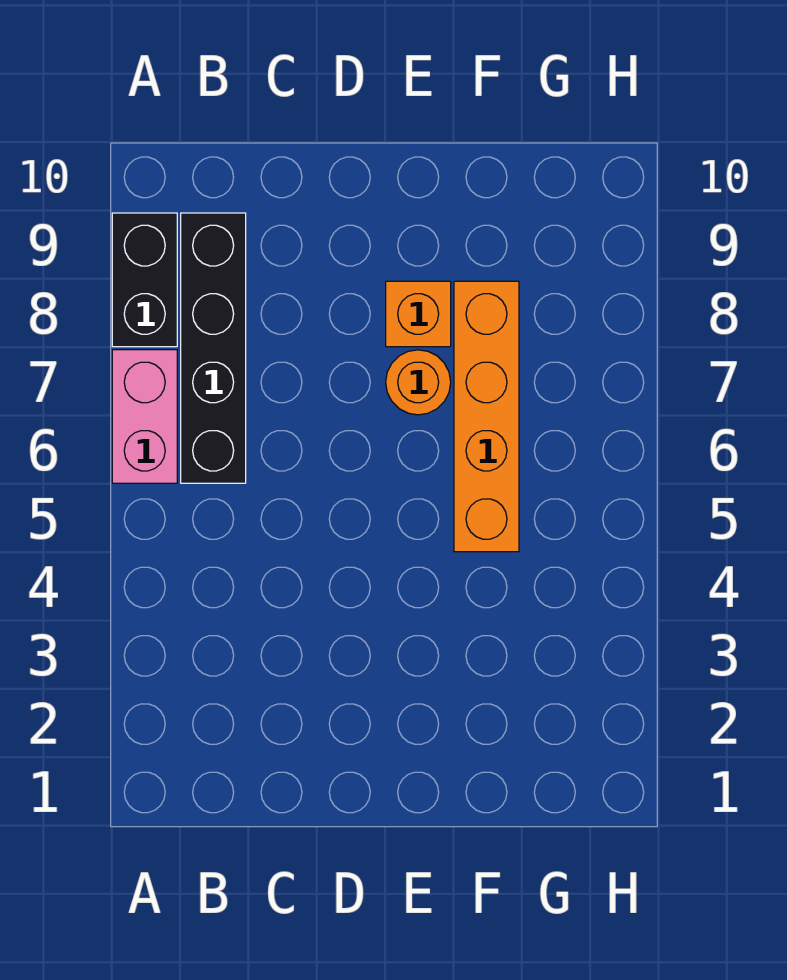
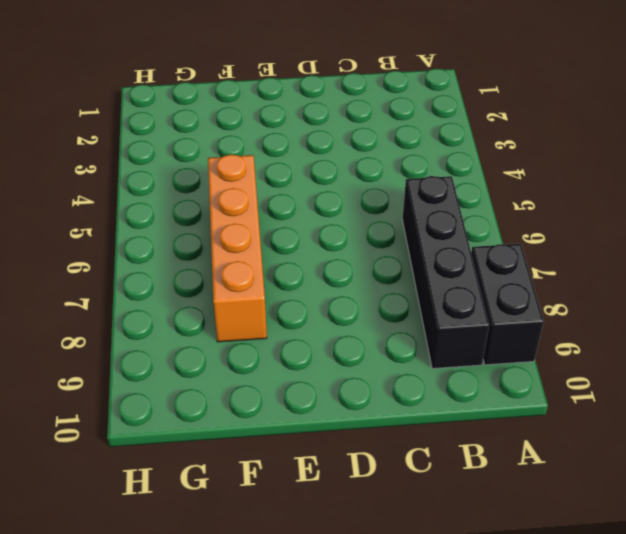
none -> pink 1x2 brick [112,350,177,483]
none -> orange 1x1 round brick [386,350,451,415]

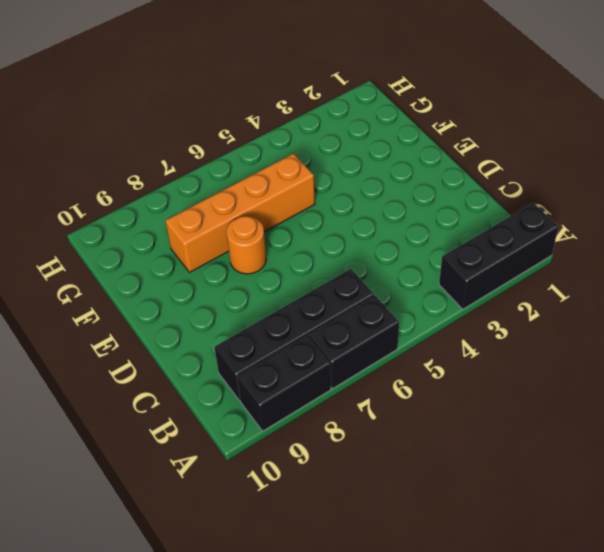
black 1x3 brick [439,203,558,309] -> none
black 1x2 brick [309,296,399,389] -> pink 1x2 brick [112,350,177,483]
none -> orange 1x1 brick [386,281,451,347]

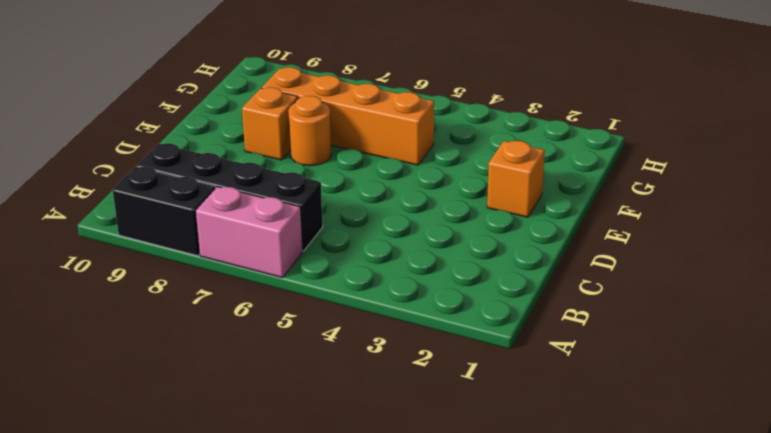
orange 1x1 brick [487,141,545,217] -> none

